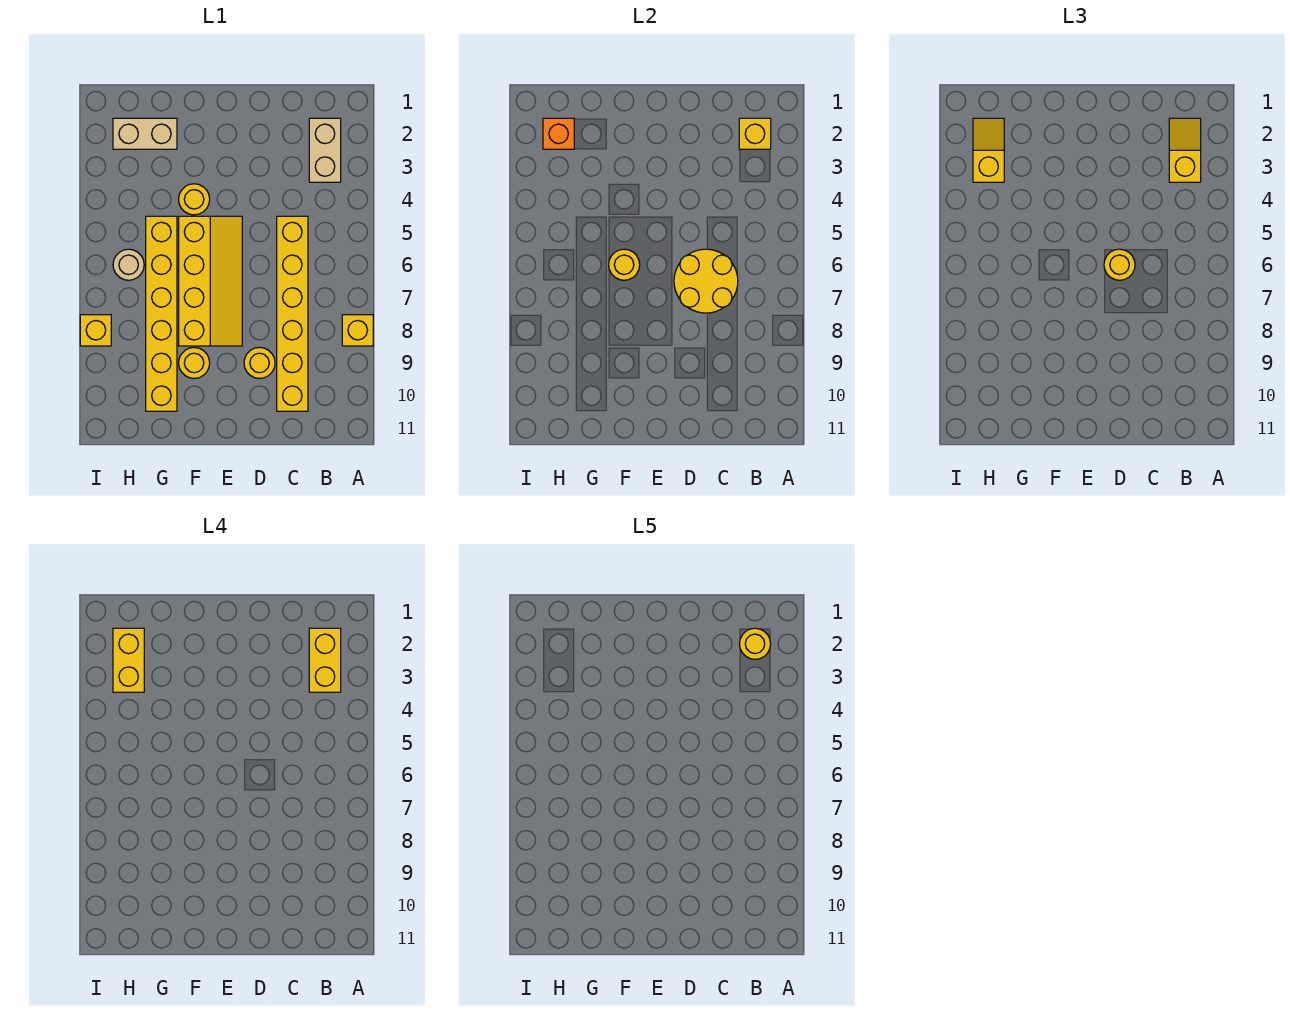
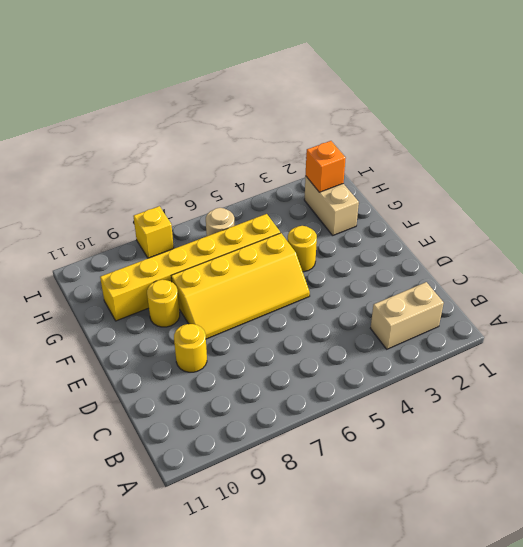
none -> yellow 1x1 brick [342,315,373,346]
none -> yellow 1x6 brick [277,216,308,411]
none -> yellow 1x1 brick [739,118,771,149]

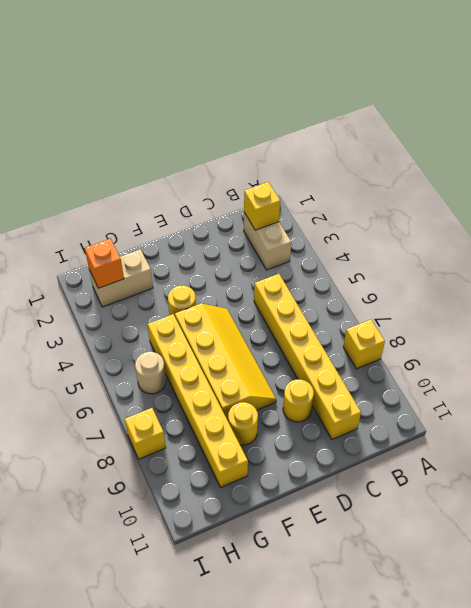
none -> yellow 2x2 round brick [674,249,738,313]
none -> yellow 1x1 round brick [609,249,640,280]
none -> yellow 1x2 slope [1169,118,1201,182]

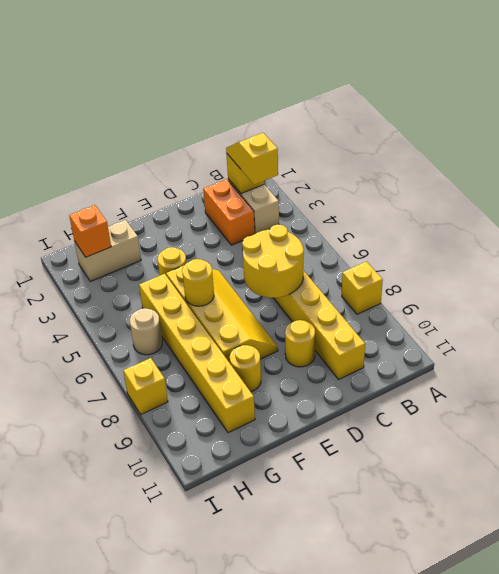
orange 1x2 brick [203,179,255,245] -> none
none -> yellow 1x1 round brick [1104,249,1135,280]
none -> yellow 1x2 slope [973,118,1004,182]
none -> yellow 1x2 brick [309,628,341,692]

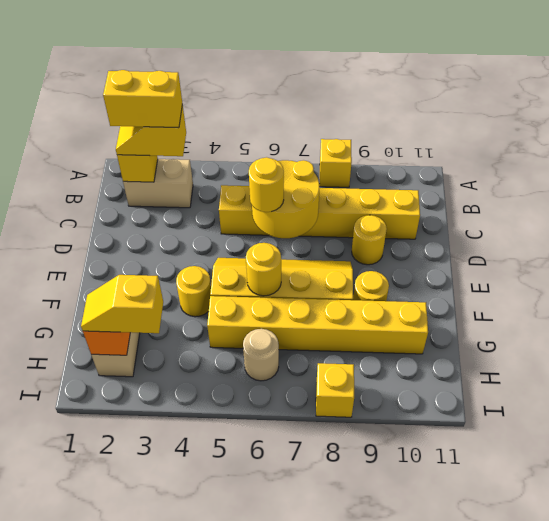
none -> yellow 1x2 brick [113,628,144,692]
none -> yellow 1x1 round brick [740,628,771,659]

